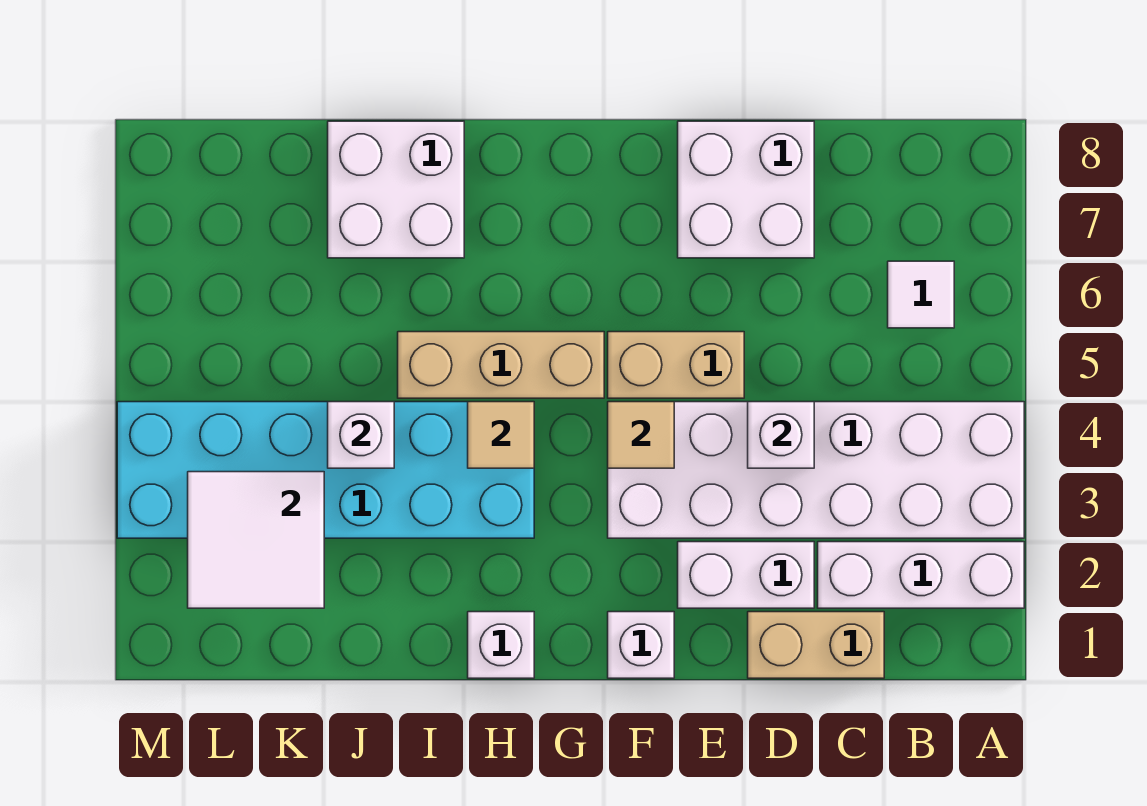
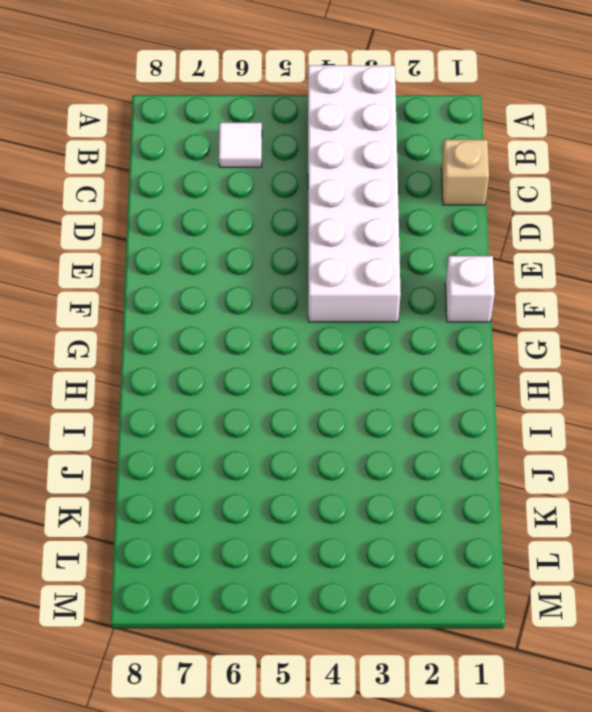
tan 1x1 brick [441,140,489,205] -> tan 1x2 brick [748,612,884,678]
none -> white 1x3 brick [818,542,1024,608]
none -> white 1x2 brick [678,542,814,608]
none -> white 2x2 brick [678,121,814,258]

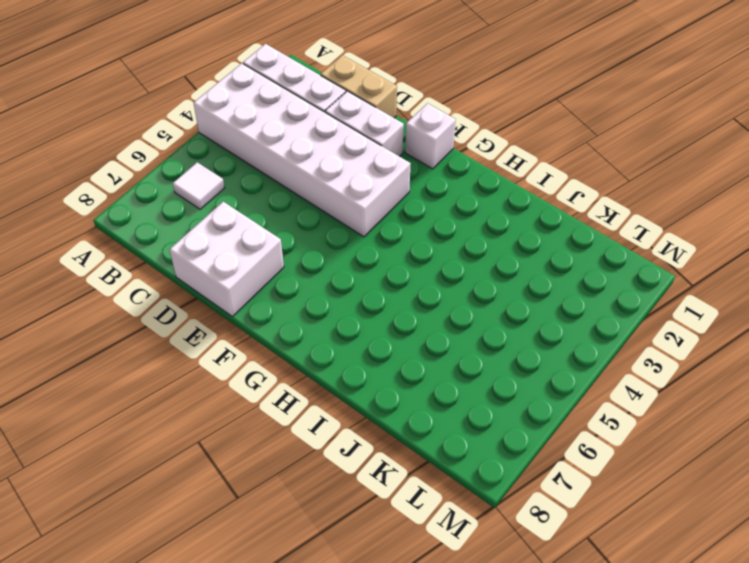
none -> tan 1x2 brick [608,332,744,398]
none -> tan 1x3 brick [398,332,604,398]
none -> white 1x1 brick [468,612,534,678]

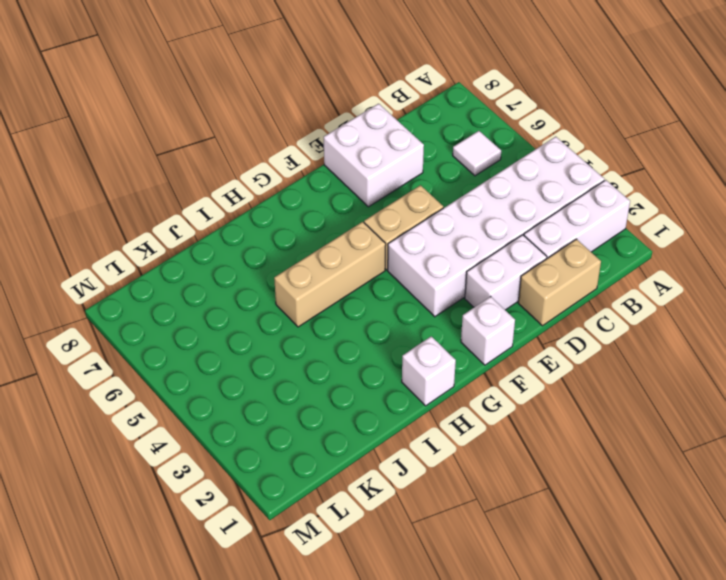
none -> cyan 2x6 brick [117,402,534,538]
none -> white 2x2 brick [328,121,464,258]
none -> white 1x1 brick [748,402,814,468]

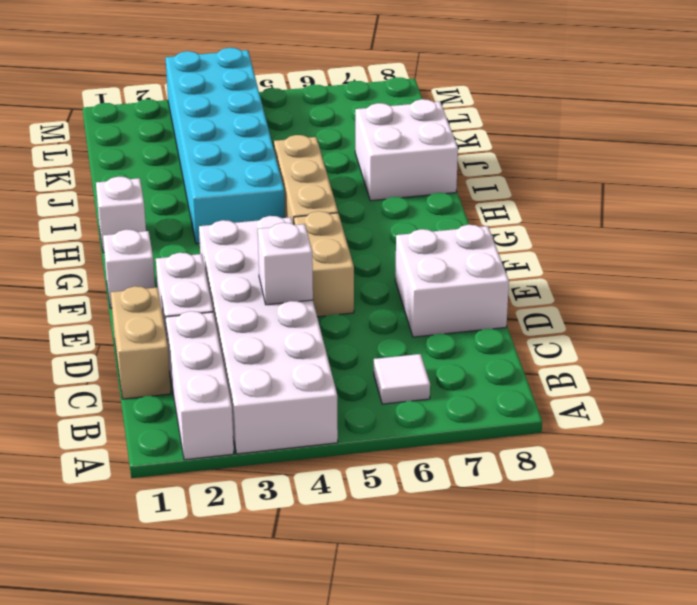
none -> tan 1x1 tile [608,402,674,468]
none -> tan 1x1 tile [468,402,534,468]
none -> white 1x1 brick [328,402,394,468]

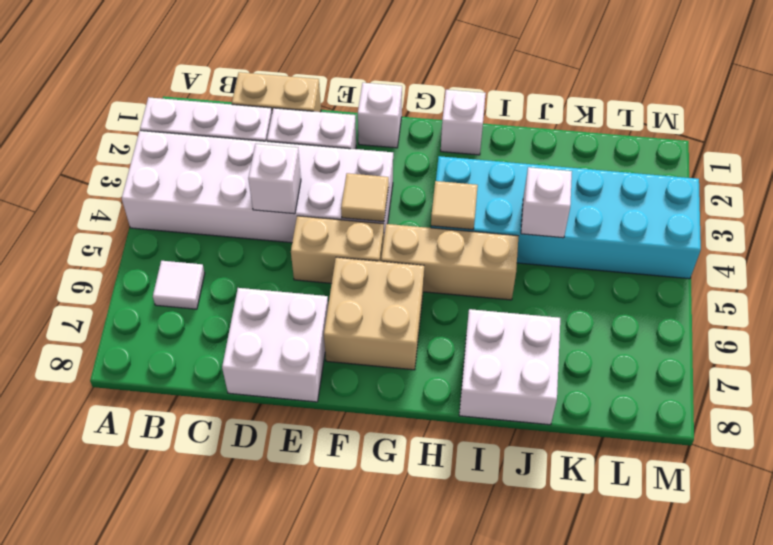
tan 2x2 brick [324,257,424,370] -> none
none -> white 2x2 tile [188,472,324,608]

